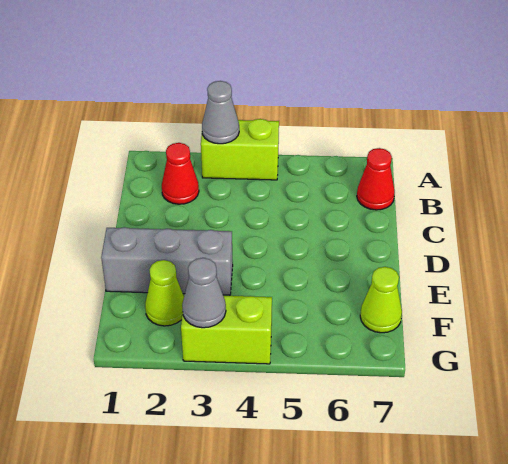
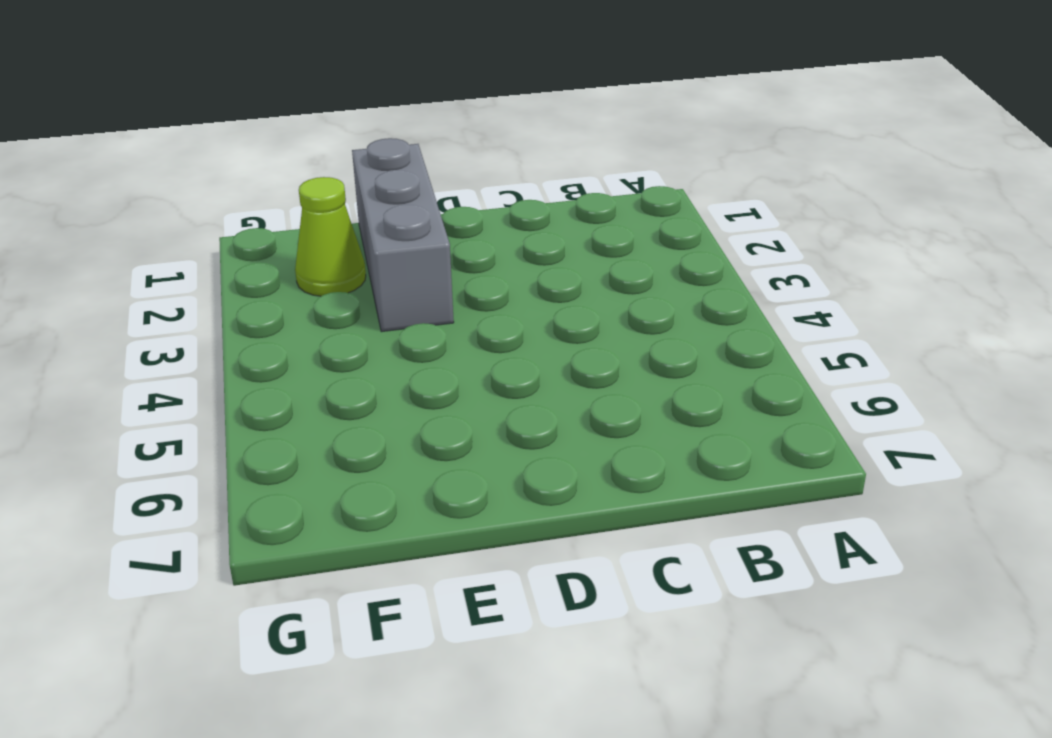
none -> lime 1x2 brick [201,119,279,180]
none -> red 1x1 cone [162,143,199,204]

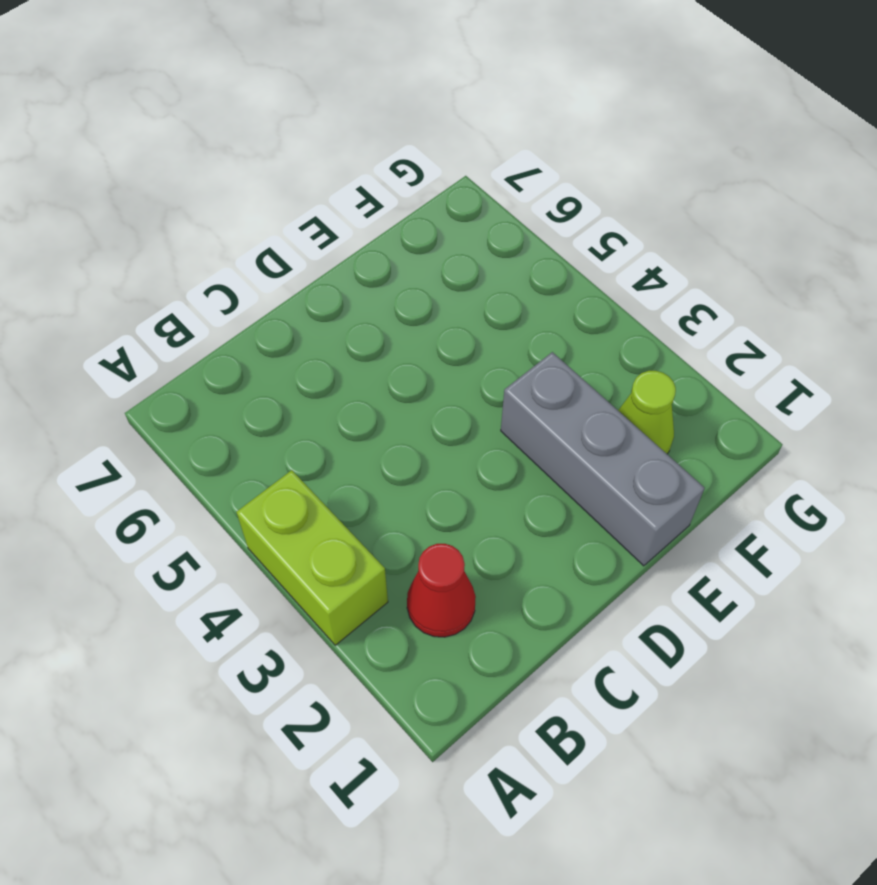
none -> red 1x1 cone [357,148,395,210]
none -> lime 1x1 cone [360,267,402,333]

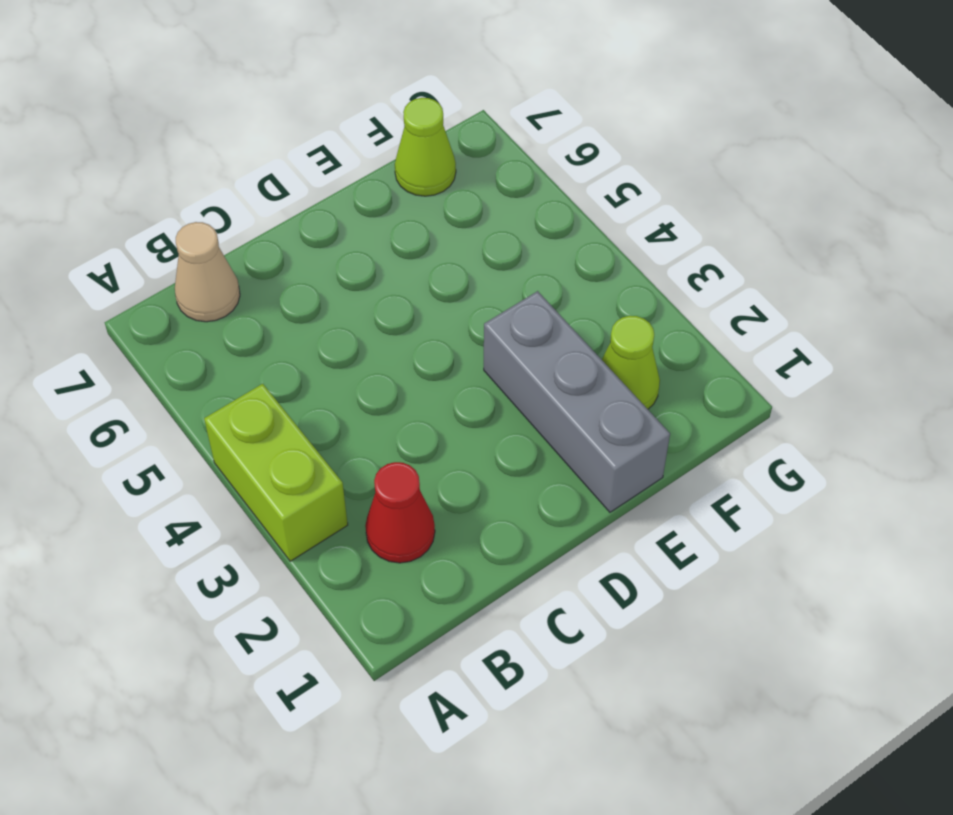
tan 1x1 cone [175,222,240,322] -> red 1x1 cone [357,148,395,210]
none -> lime 1x2 brick [181,296,272,364]
none -> grey 1x1 cone [202,81,239,144]

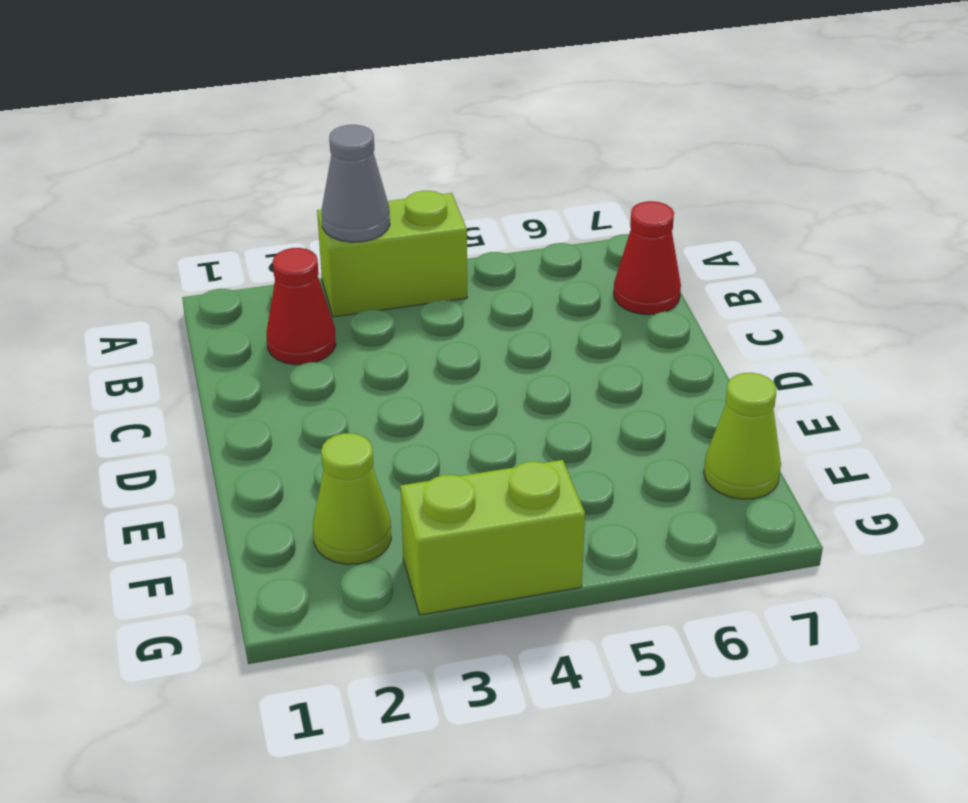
none -> grey 1x3 brick [101,227,233,295]
none -> grey 1x1 cone [182,258,226,328]

